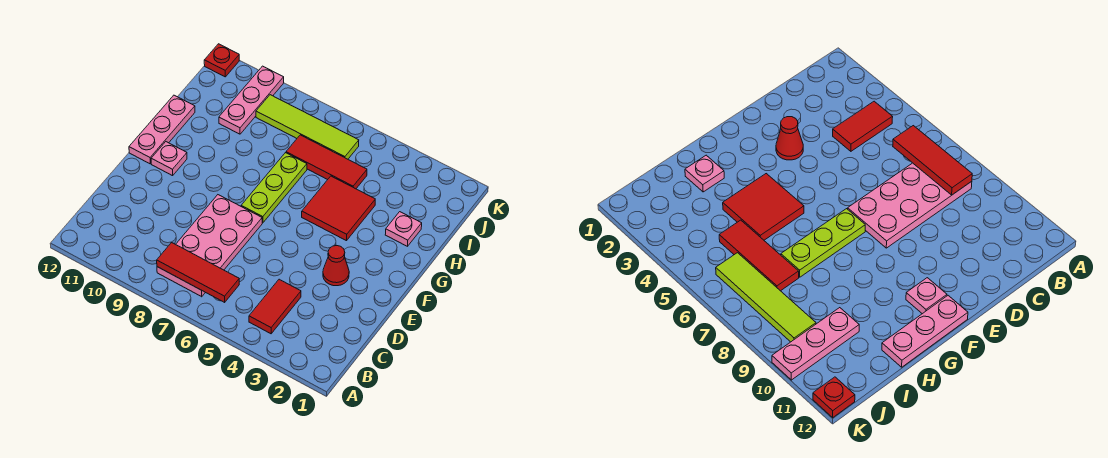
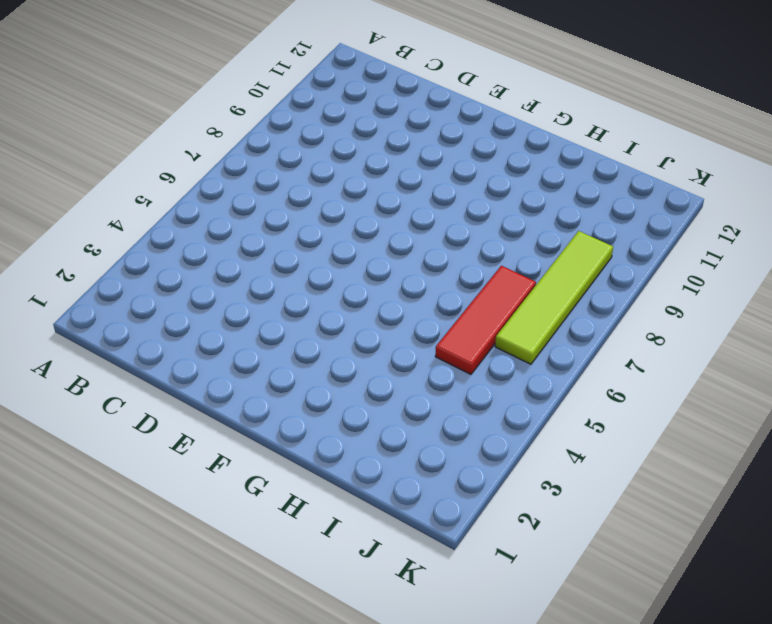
none -> red 1x2 tile [249,279,301,334]
none -> pink 2x4 plate [157,195,262,297]
none -> red 1x1 cone [323,246,349,286]

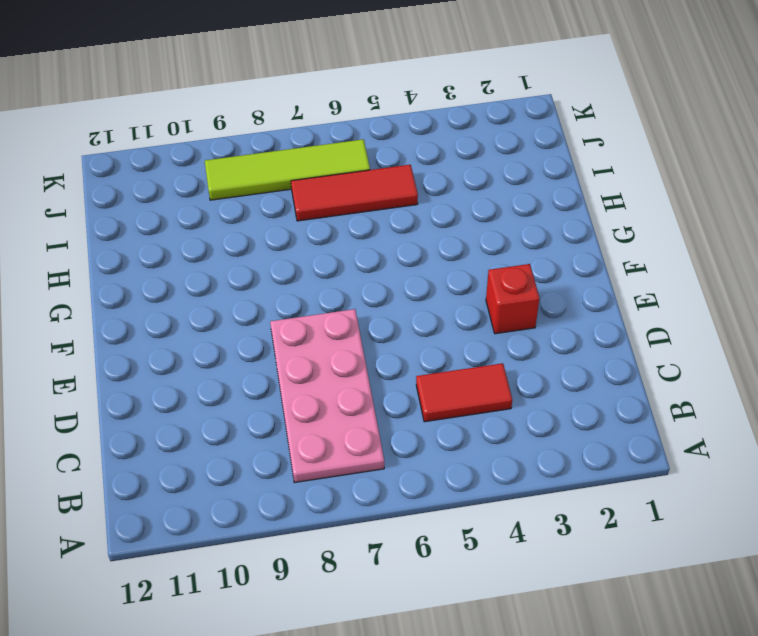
red 1x2 tile [416,363,512,422] -> red 1x2 tile turned to [249,279,301,334]
red 1x1 brick [486,264,540,334] -> red 1x1 cone [323,246,349,286]
none -> lime 1x3 plate [241,153,307,223]
none -> pink 1x1 plate [151,142,187,176]
none -> pink 1x3 plate [129,95,195,164]

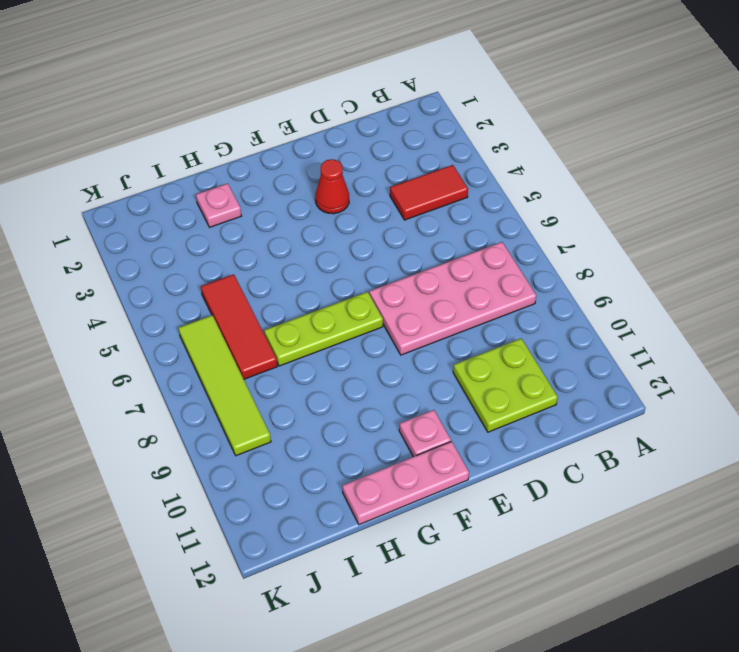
lime 2x2 plate [453,338,558,432] -> none
none -> red 2x2 tile [302,176,375,241]
none -> pink 1x3 plate [219,66,284,134]
none -> red 1x1 plate [204,44,239,77]

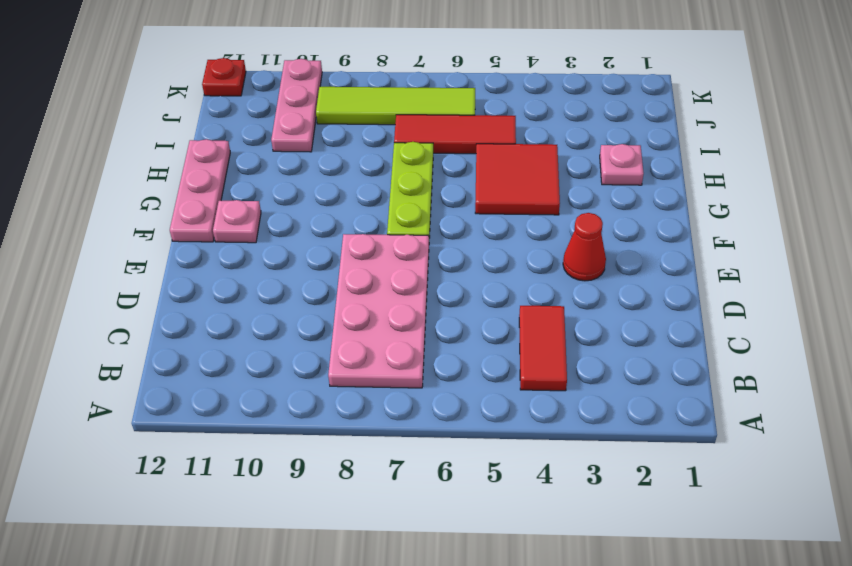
none -> red 1x3 tile [157,243,239,302]

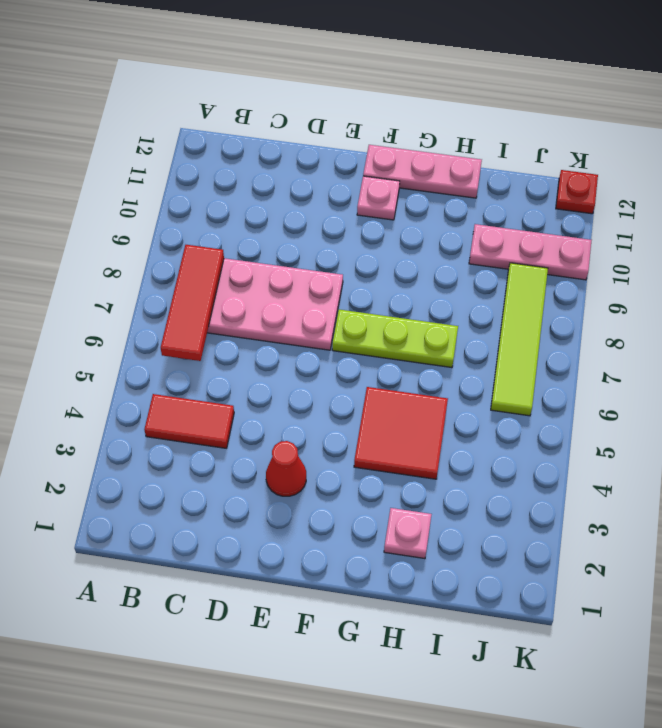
none -> red 1x3 tile [286,135,367,189]

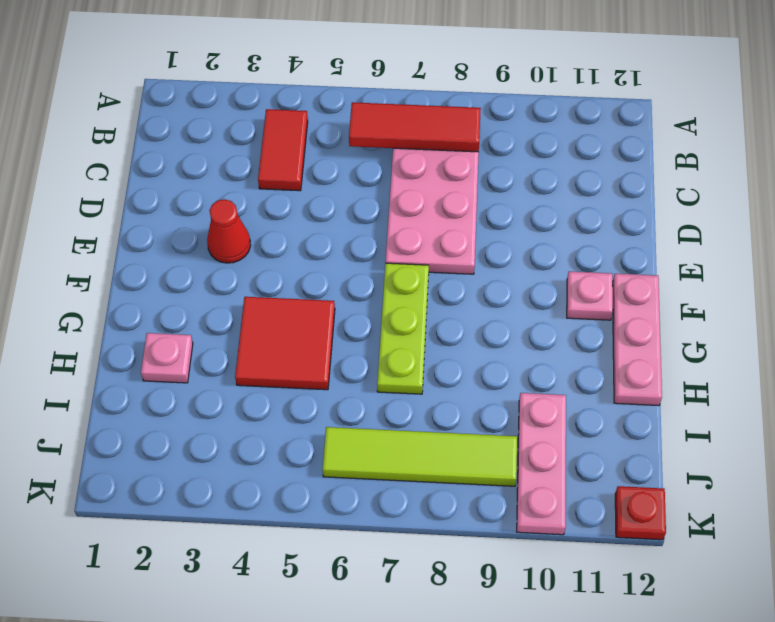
none -> red 1x3 tile [286,135,367,189]

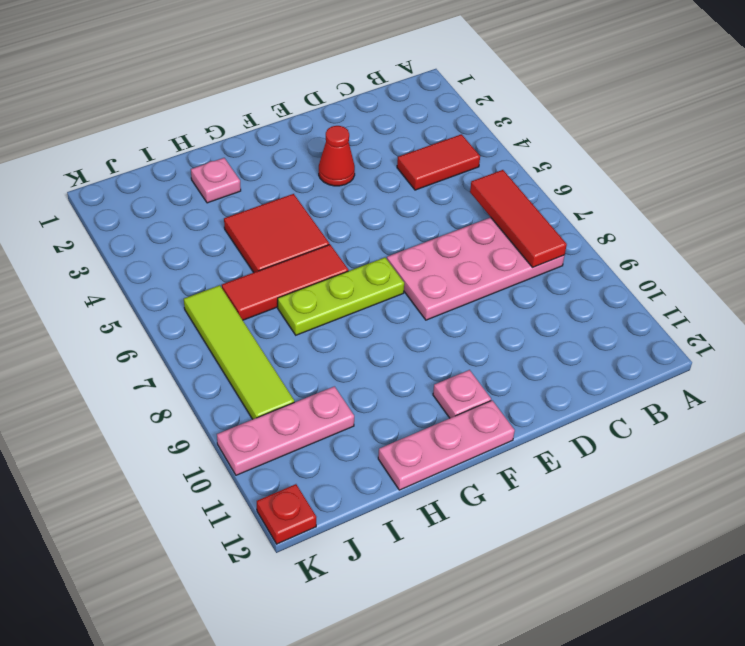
red 1x3 tile [222,245,348,320] -> red 1x3 tile turned to [286,135,367,189]

